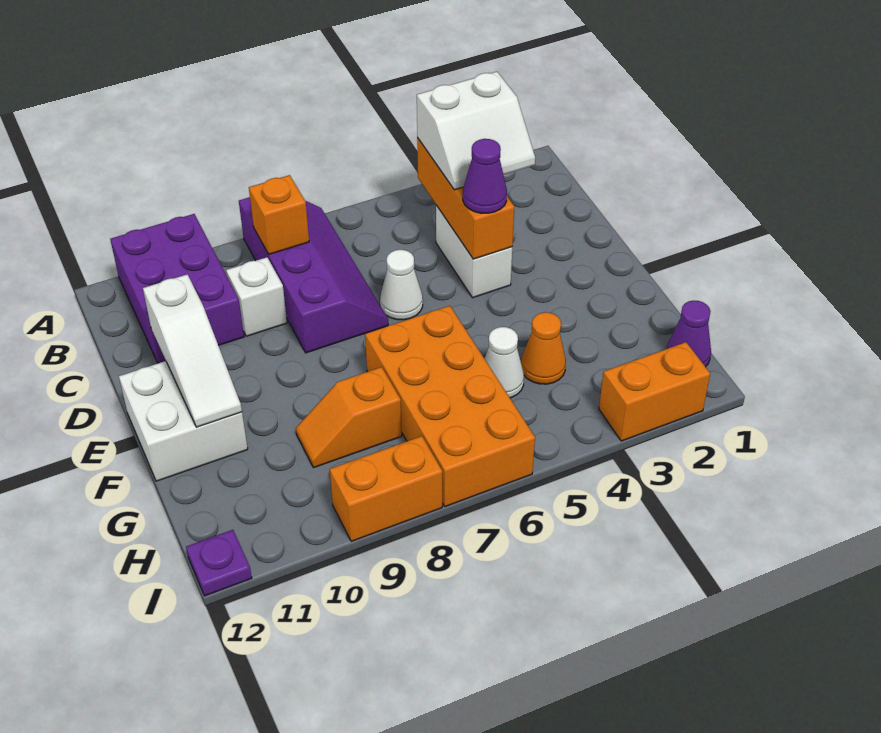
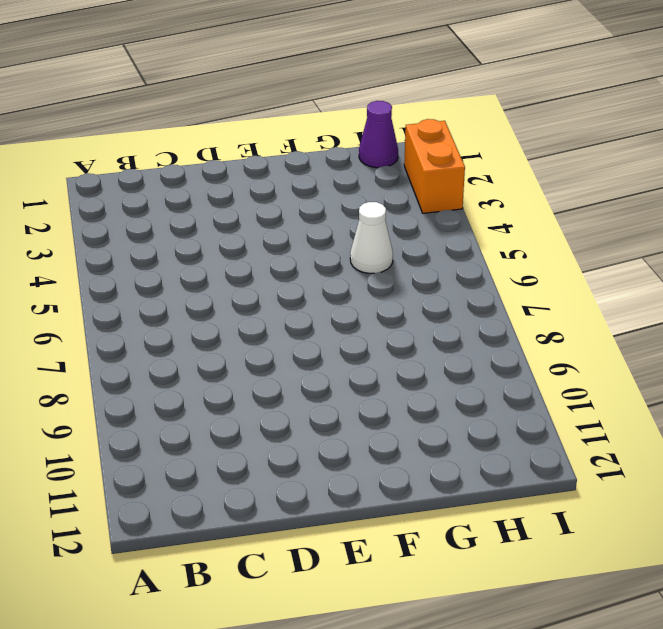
none -> purple 2x4 slope [239,197,388,353]
none -> purple 2x3 brick [110,214,244,363]
none -> white 1x2 brick [436,205,512,298]

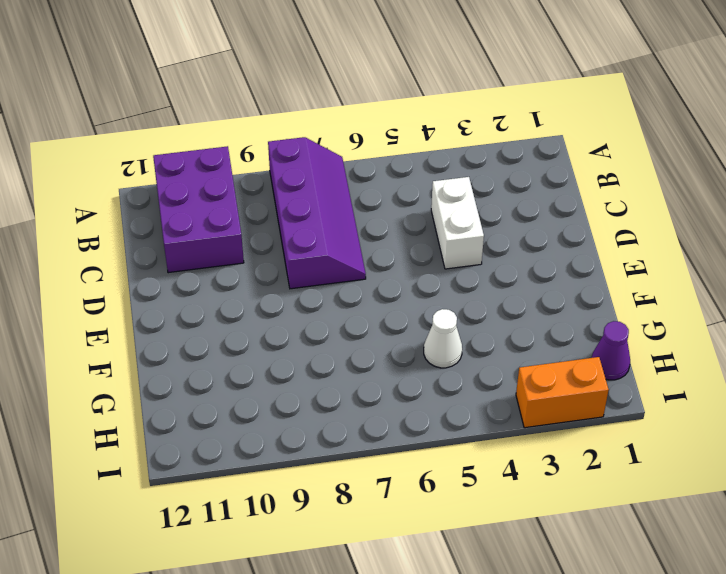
none -> white 1x1 brick [226,257,287,336]
none -> white 1x1 cone [380,250,423,320]
none -> white 2x2 brick [119,361,248,481]

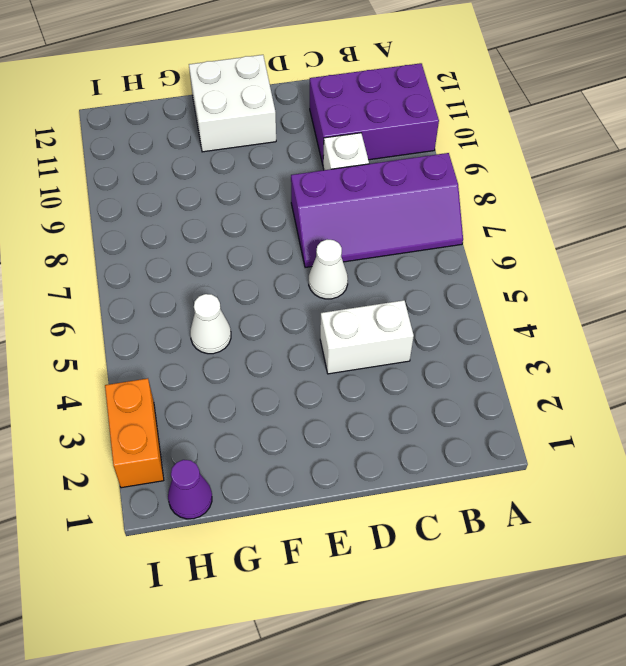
none -> orange 2x4 brick [365,306,535,507]
none -> orange 1x1 cone [521,312,566,384]
none -> orange 1x2 slope [296,367,402,468]

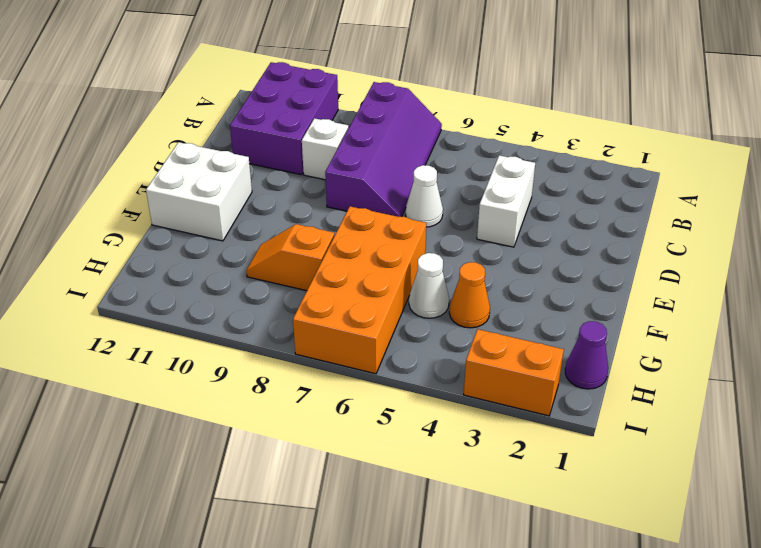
none -> orange 1x2 brick [330,436,442,541]
none -> purple 1x1 plate [186,530,252,596]
none -> orange 1x3 brick [417,138,514,259]

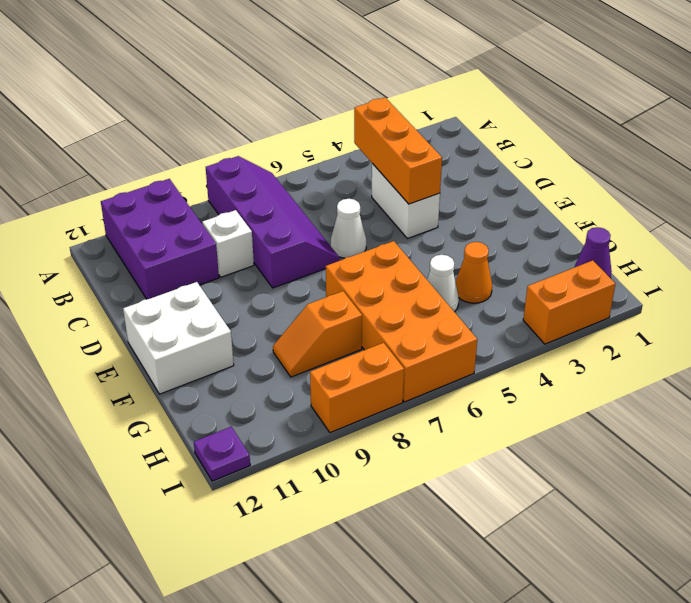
none -> orange 1x1 brick [249,175,309,254]
none -> white 1x3 slope [143,274,242,427]
none -> white 2x2 slope [417,72,535,190]

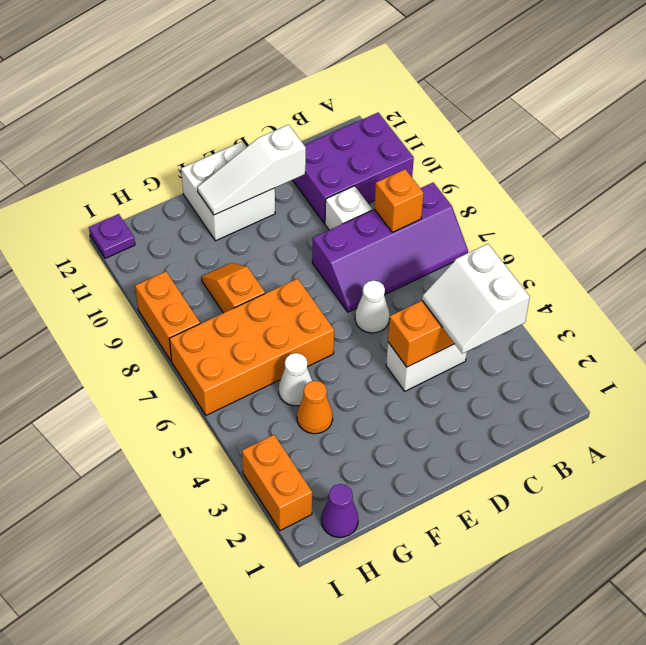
none -> purple 1x1 cone [463,139,507,213]

